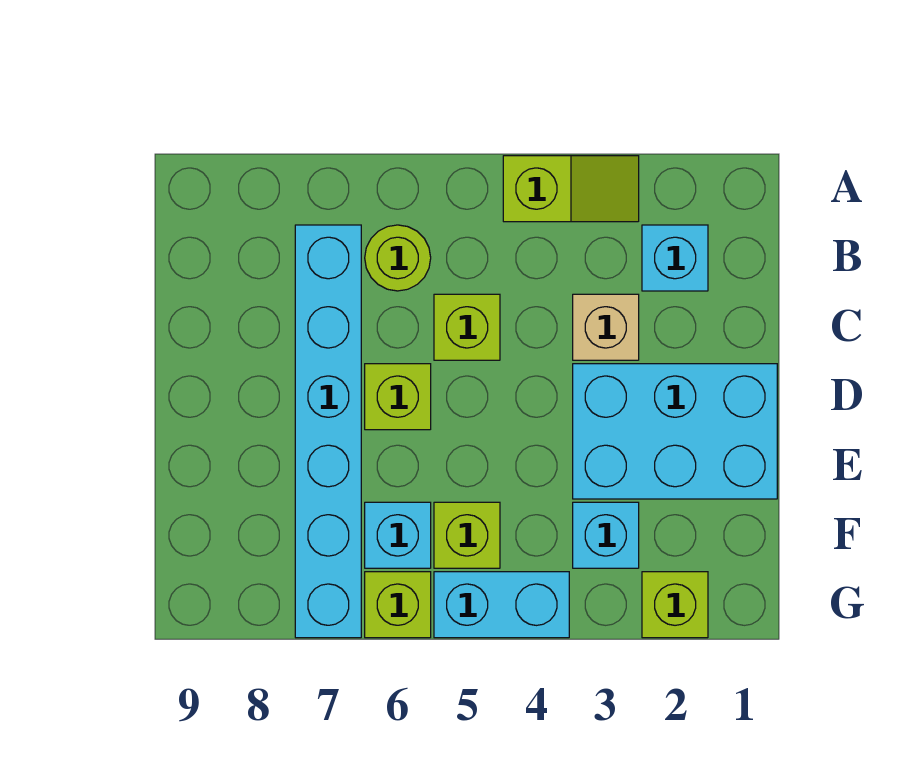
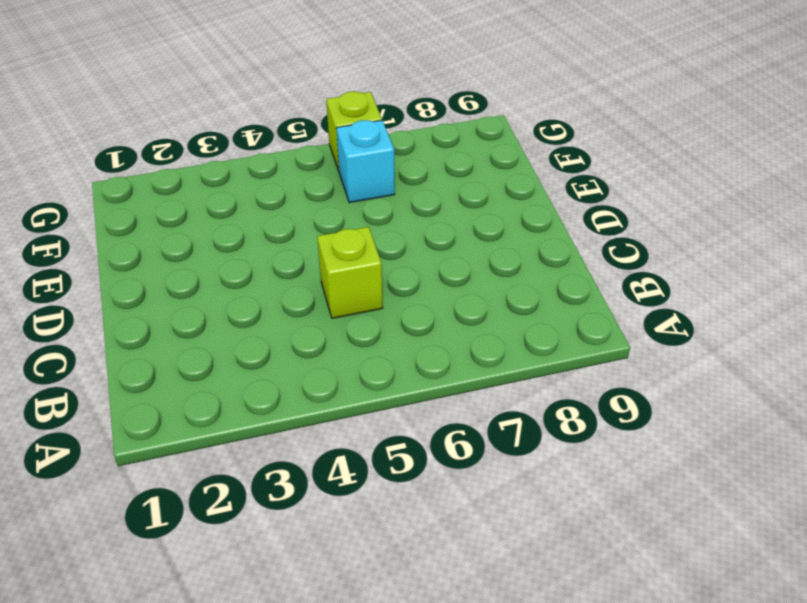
none -> lime 1x2 slope [503,156,639,222]
none -> cyan 1x1 brick [642,225,708,291]
none -> lime 1x1 round brick [365,225,431,291]

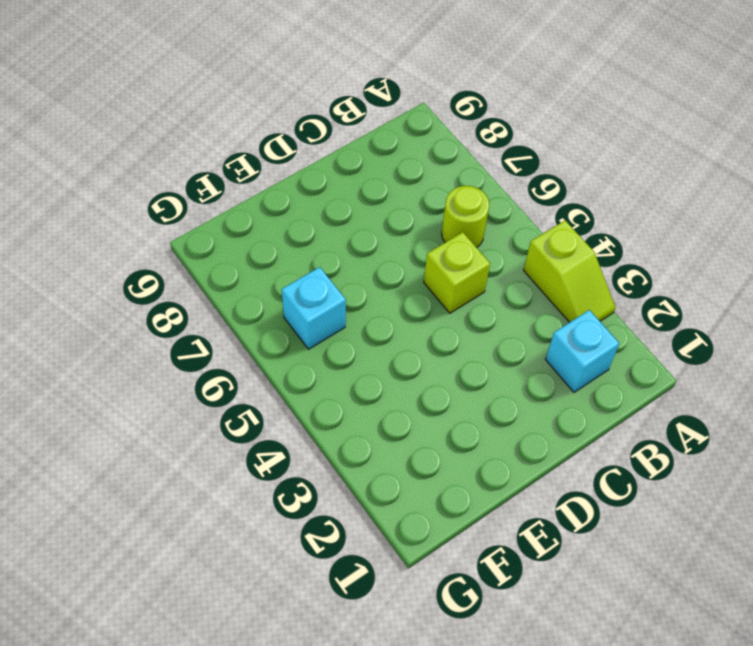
none -> cyan 1x6 brick [295,225,361,638]
none -> tan 1x1 brick [573,294,639,360]
none -> cyan 2x3 brick [573,364,777,499]

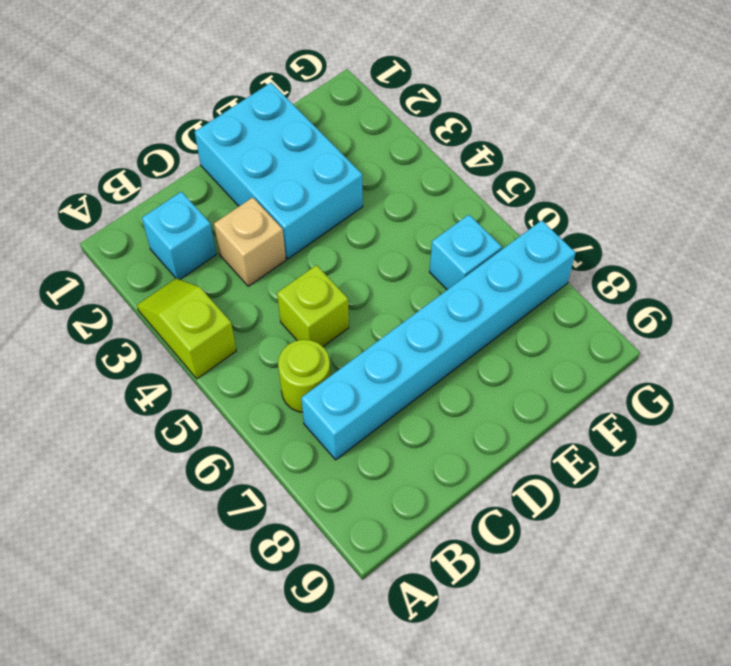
none -> lime 1x1 brick [365,364,431,430]
none -> cyan 1x1 brick [573,502,639,568]
none -> lime 1x1 brick [434,502,500,568]

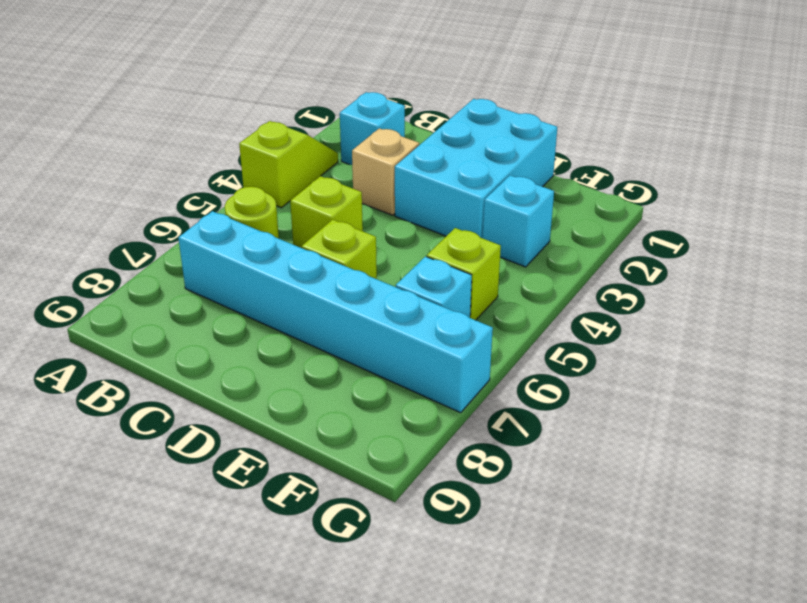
none -> lime 1x1 brick [642,572,708,638]
none -> cyan 1x2 brick [434,572,569,638]
none -> lime 1x1 brick [365,572,431,638]

